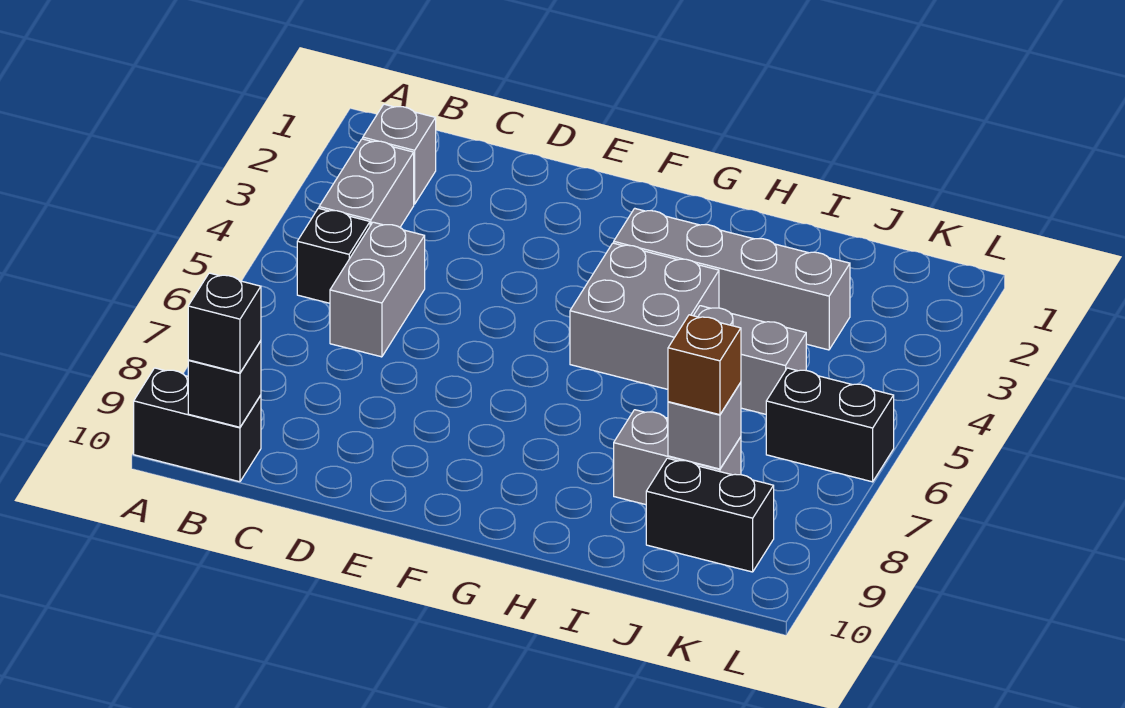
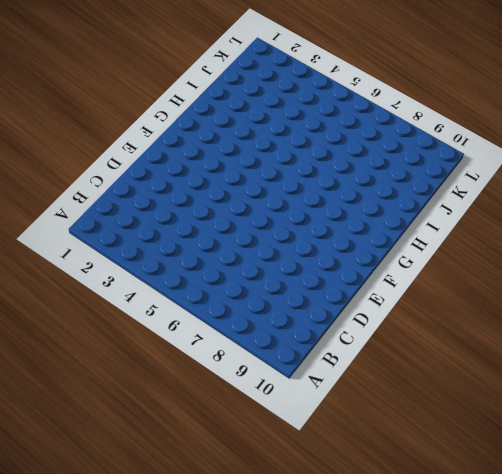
none -> black 1x2 brick [134,368,261,482]
none -> grey 1x1 brick [363,104,436,204]
none -> grey 1x2 brick [319,139,414,227]

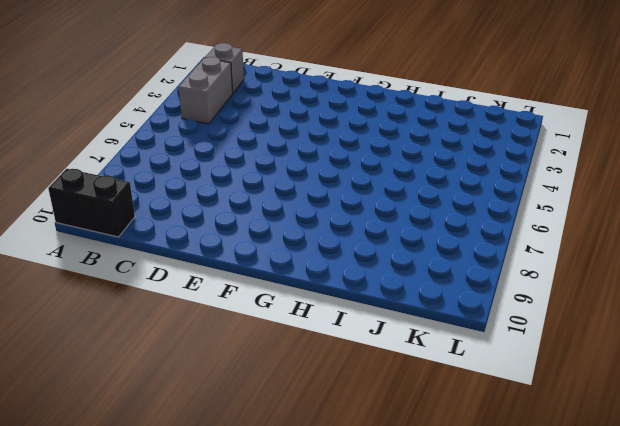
none -> black 1x1 brick [297,208,370,303]
none -> grey 1x2 brick [330,222,425,357]
none -> grey 1x4 brick [614,208,850,350]

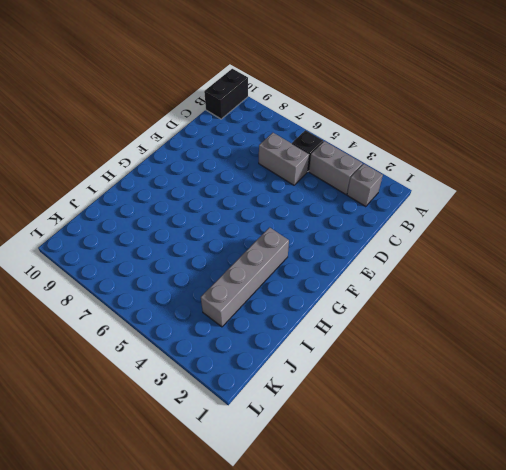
none -> grey 2x2 brick [570,243,719,389]
none -> grey 1x2 brick [694,306,806,414]
none -> grey 1x2 brick [614,410,741,505]

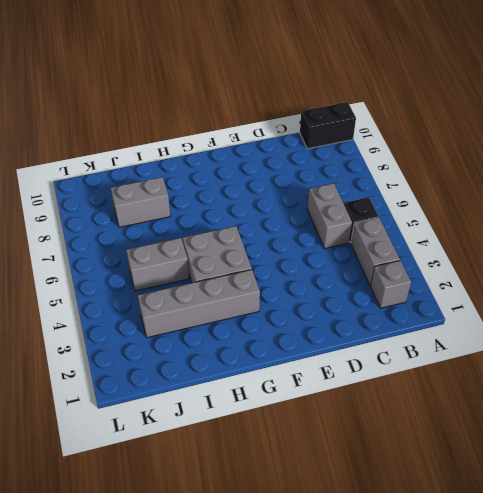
none -> black 1x2 brick [646,458,774,572]
none -> black 1x2 brick [766,368,894,482]
none -> black 1x1 brick [188,341,261,427]

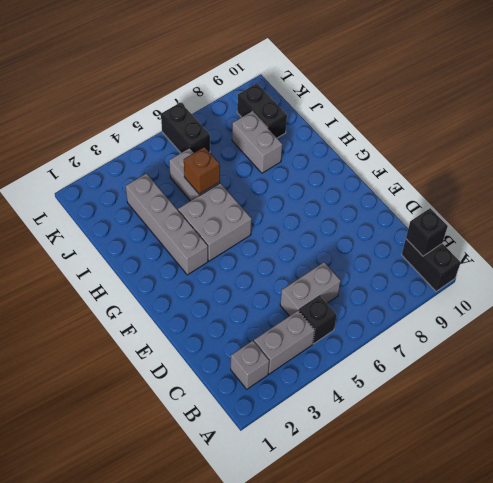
brown 1x1 brick [184,147,220,194] -> brown 1x1 brick moved to [668,315,741,415]
none -> grey 1x1 brick [668,383,741,469]
none -> black 1x1 brick [188,273,261,373]

